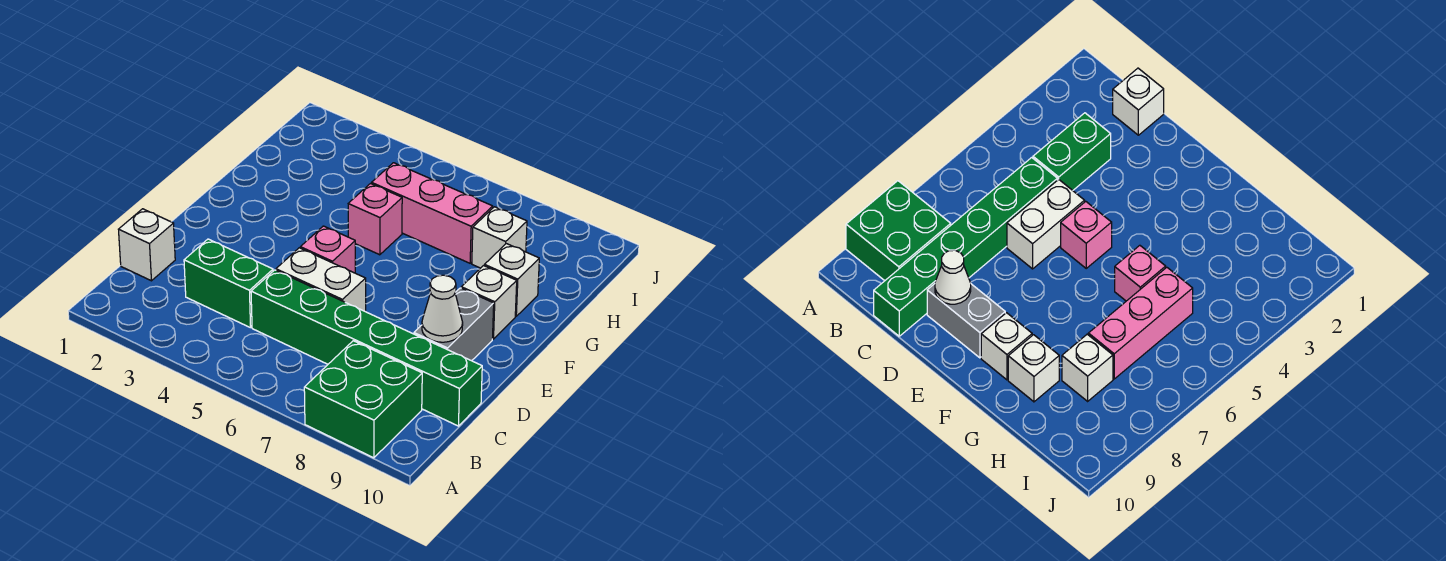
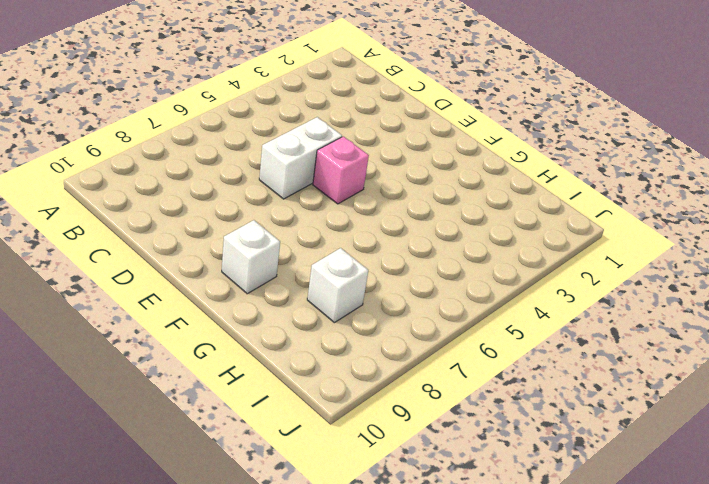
none -> green 2x2 brick [304,341,422,458]
none -> white 1x1 brick [119,209,175,281]
none -> green 1x2 brick [184,239,273,328]

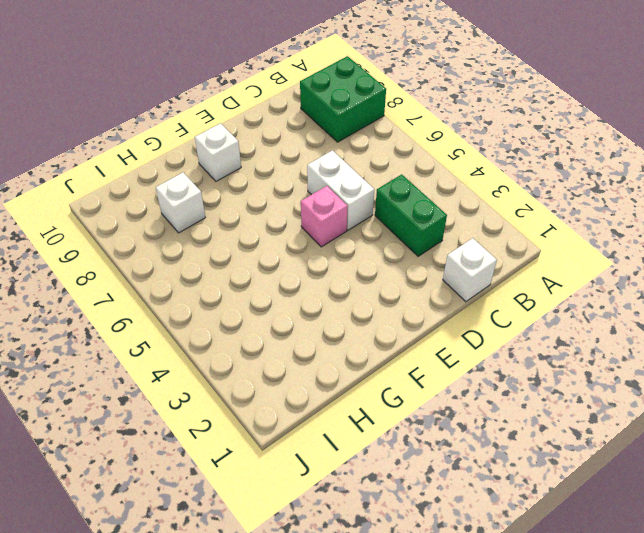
none -> green 1x6 brick [251,270,482,426]
none -> grey 1x2 brick [414,288,494,361]
none -> pink 1x1 brick [348,184,402,255]

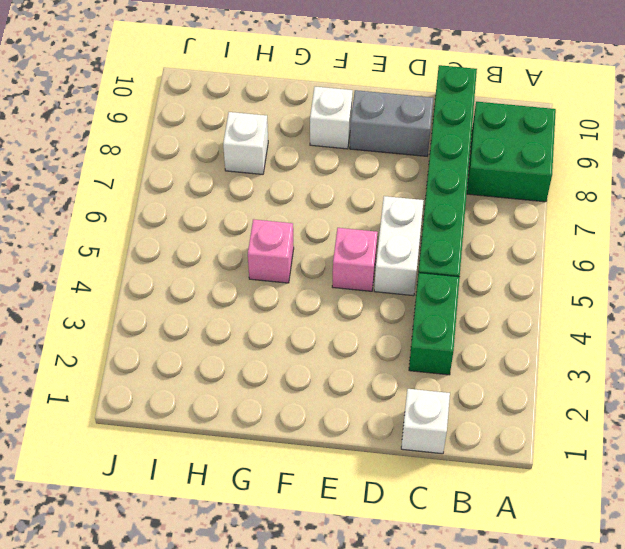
none -> white 1x1 brick [484,244,539,316]
none -> pink 1x3 brick [372,163,493,263]
none -> white 1x1 cone [422,275,463,342]

